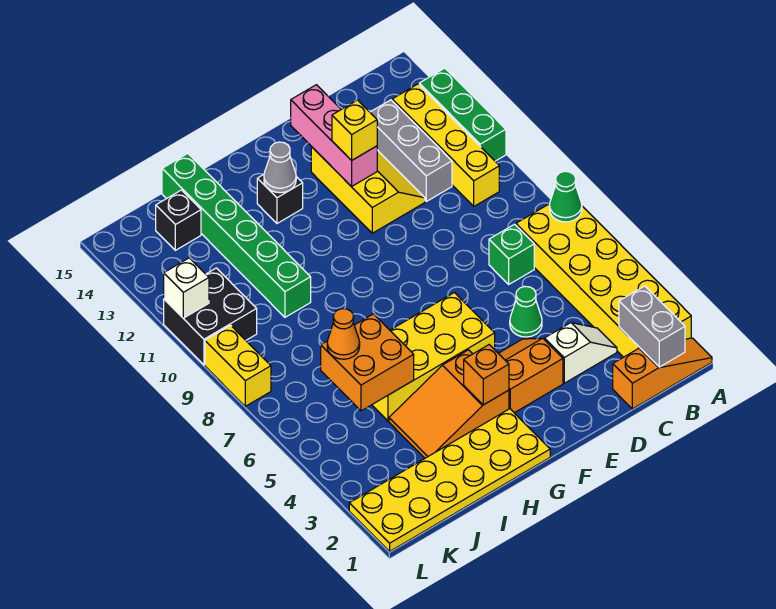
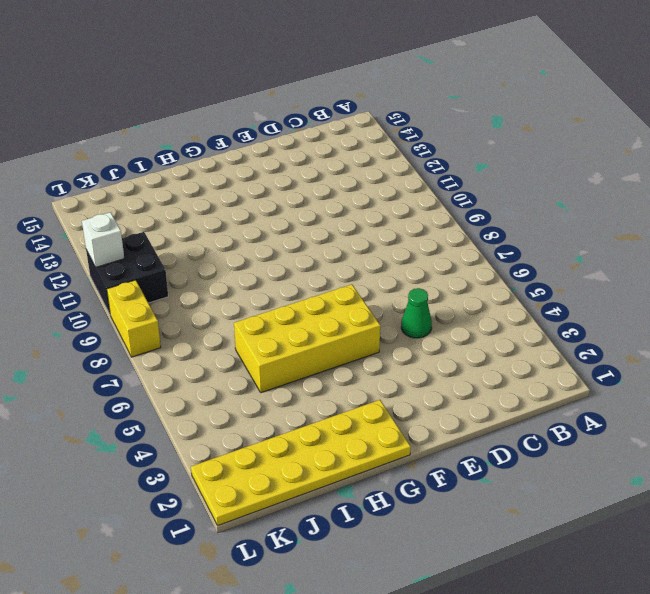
none -> orange 1x3 slope [613,338,712,409]
none -> yellow 2x6 brick [516,204,691,357]
none -> green 1x3 brick [419,68,506,161]

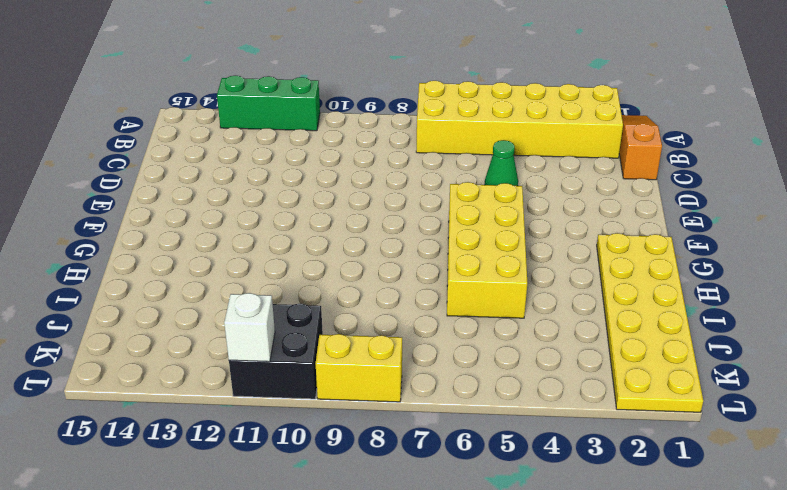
none -> yellow 1x4 brick [392,84,499,206]
none -> white 1x2 slope [545,323,617,383]
none -> green 1x1 brick [489,224,534,284]

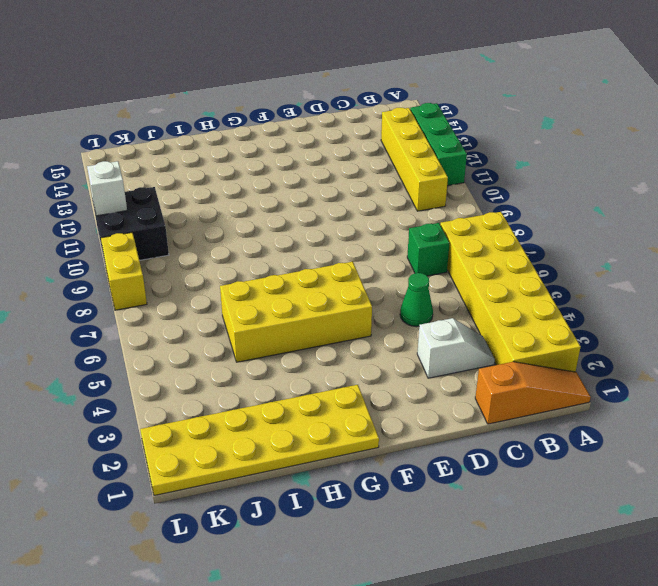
none -> grey 1x3 brick [370,100,452,201]
none -> yellow 2x3 slope [311,147,425,233]
none -> orange 2x2 slope [498,338,563,413]

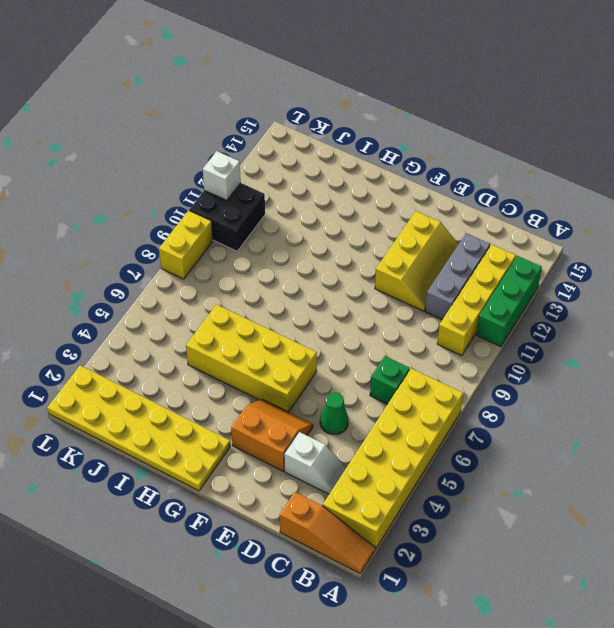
none -> orange 2x3 slope [389,350,509,458]
none -> black 1x1 brick [257,175,303,223]
none -> green 1x6 brick [162,154,311,317]

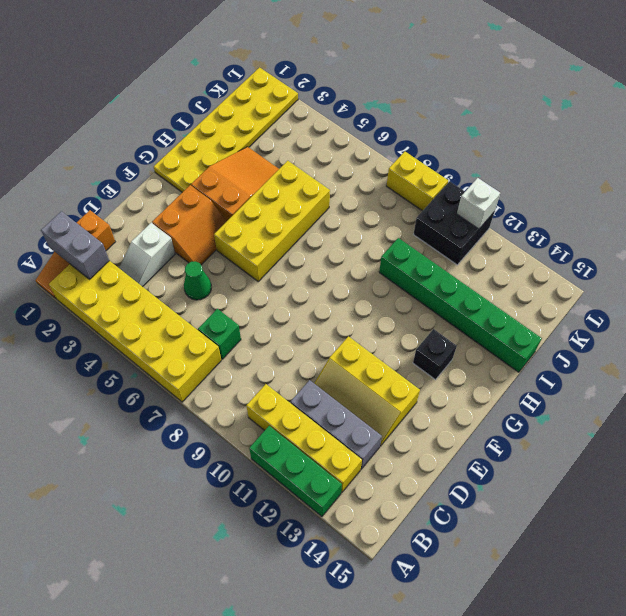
none -> black 1x1 brick [156,190,201,250]
none -> green 1x1 cone [550,171,582,222]
none -> pink 1x3 brick [291,85,377,187]

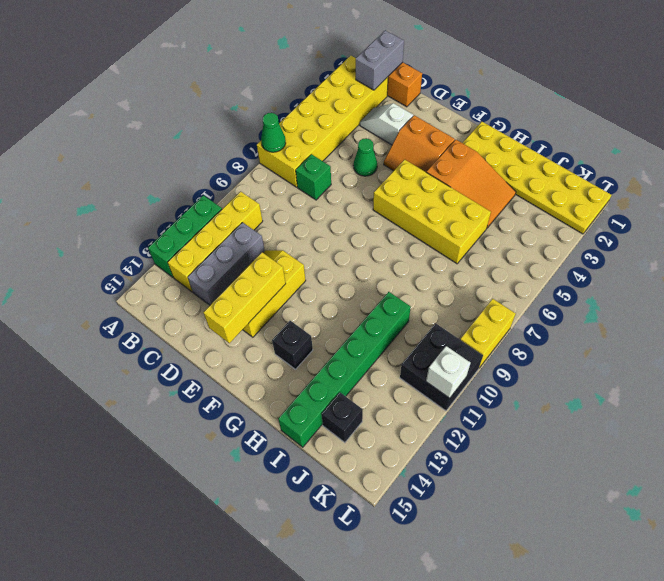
yellow 1x3 brick [203,253,286,343] -> pink 1x3 brick [291,85,377,187]
none -> orange 1x1 brick [464,345,509,405]
none -> grey 1x1 cone [264,142,296,193]
none -> orange 2x2 brick [321,314,414,411]

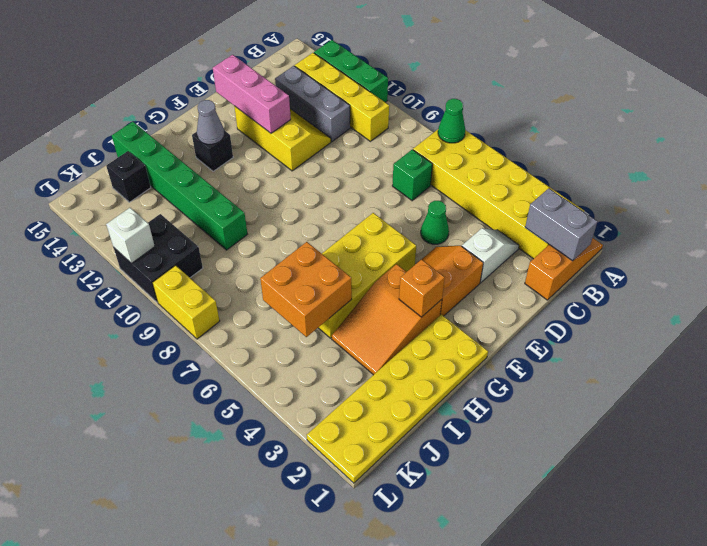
none -> yellow 1x1 brick [332,100,377,161]
none -> orange 1x1 cone [327,309,360,359]

